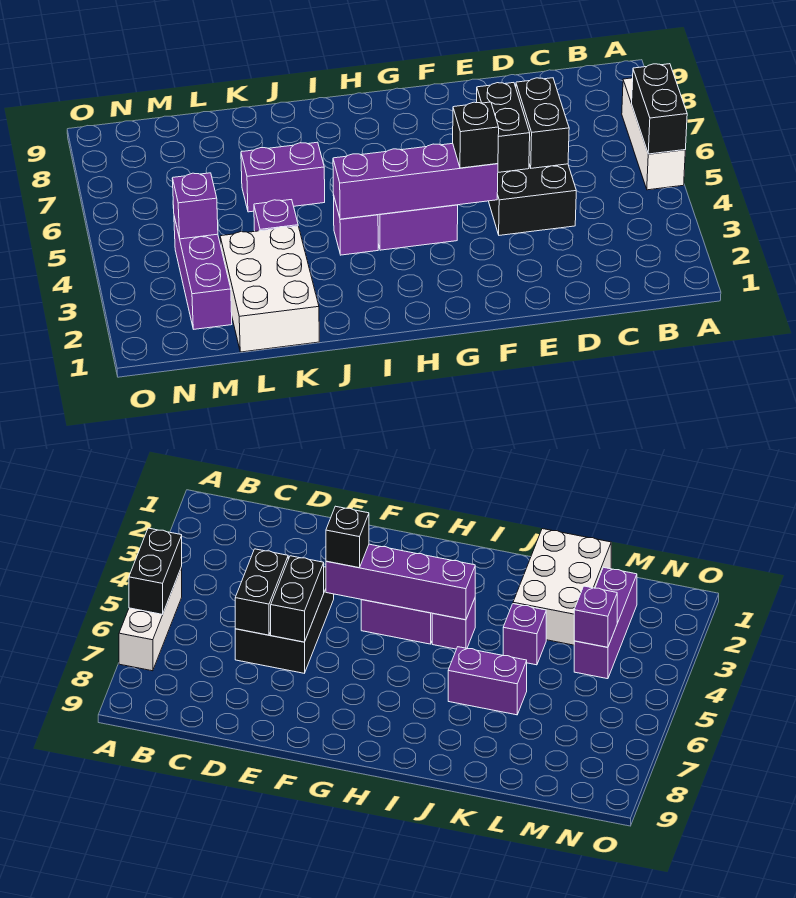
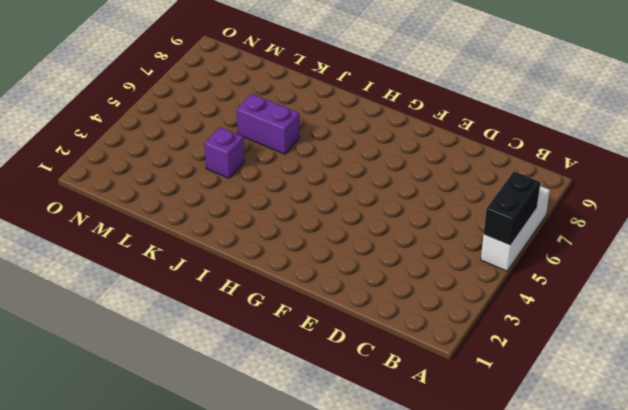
none -> black 2x3 brick [489,164,576,235]
none -> purple 1x2 brick [378,205,458,250]
none -> purple 1x1 brick [333,195,378,255]

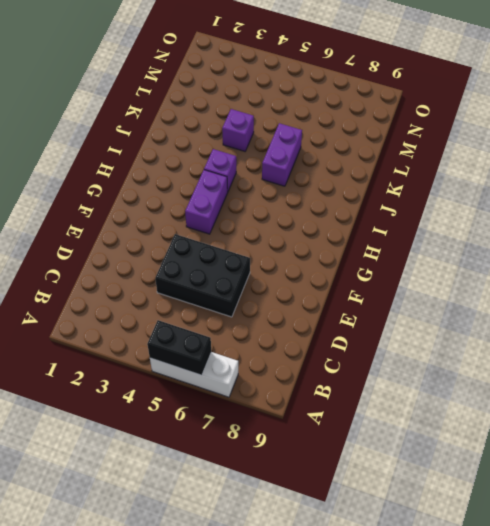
none -> white 2x3 brick [220,226,319,352]
none -> purple 1x3 brick [174,217,232,329]
none -> black 1x2 brick [516,78,569,168]

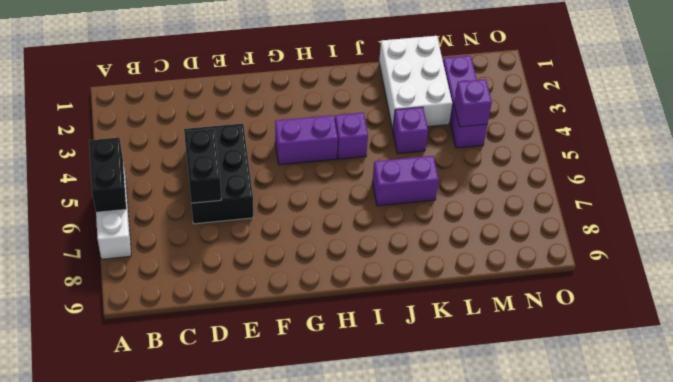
none -> black 1x2 brick [477,83,530,172]
none -> purple 1x4 brick [333,143,498,219]
none -> black 1x1 brick [453,102,499,168]

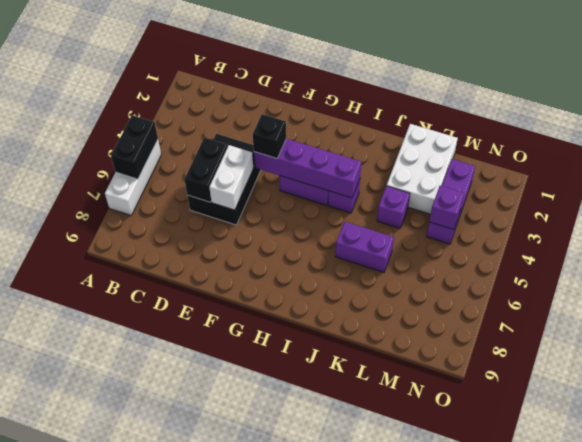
white 1x2 brick [209,145,253,210] -> black 1x2 brick [477,83,530,172]

